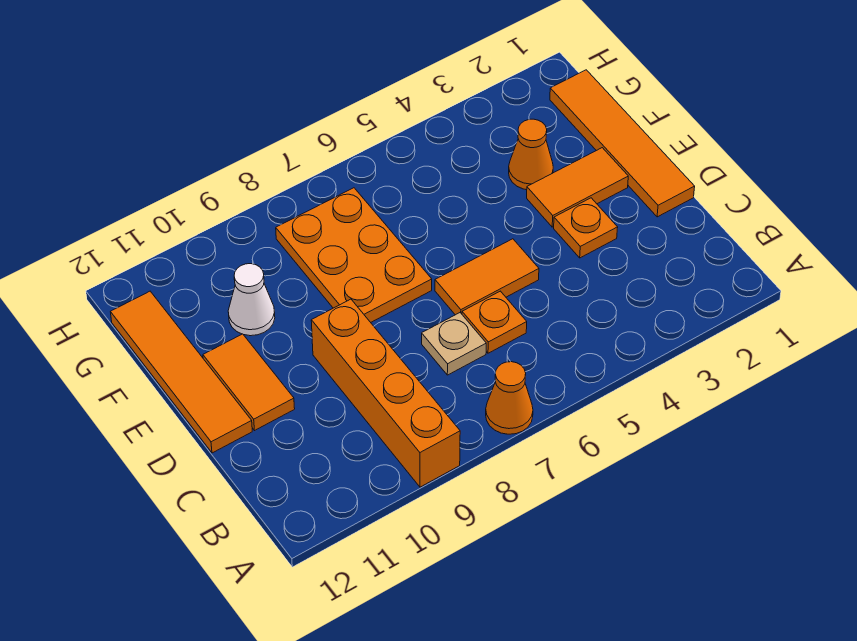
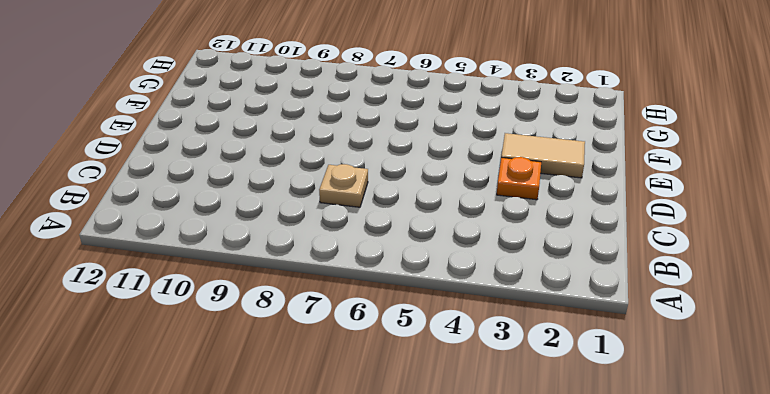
tan 1x2 tile [501,133,585,178] -> orange 1x2 tile [527,148,628,227]
none -> orange 1x1 cone [486,362,533,434]
none -> orange 1x4 brick [311,299,460,487]
none -> orange 1x1 plate [462,291,527,353]

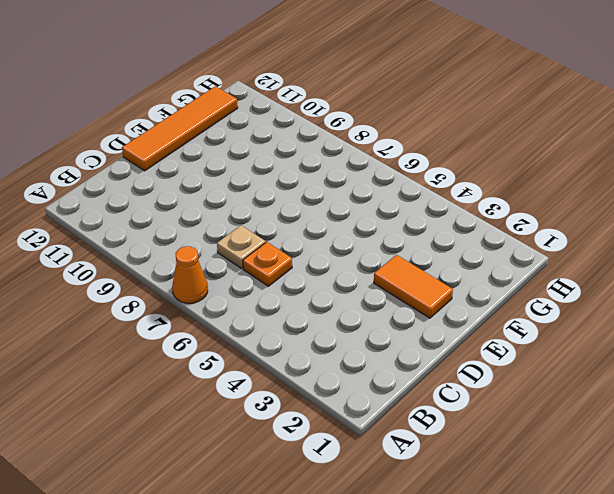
none -> orange 1x4 brick [311,299,460,487]
none -> orange 1x4 tile [550,70,695,217]
none -> orange 1x1 plate [554,198,618,258]

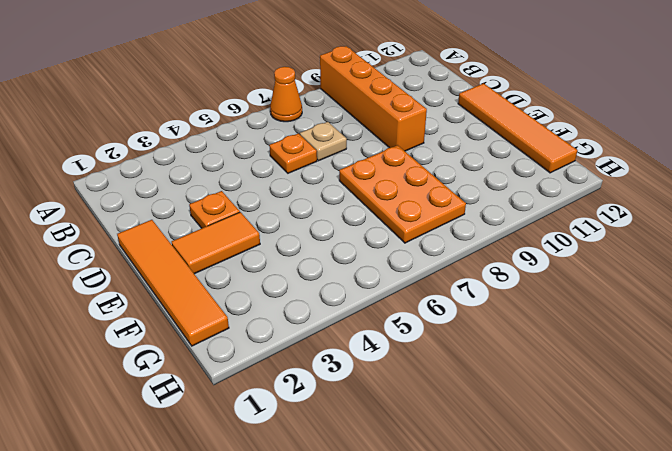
none -> orange 1x2 tile [435,239,539,315]
none -> orange 1x2 tile [203,334,295,430]
none -> orange 1x1 cone [509,119,553,190]

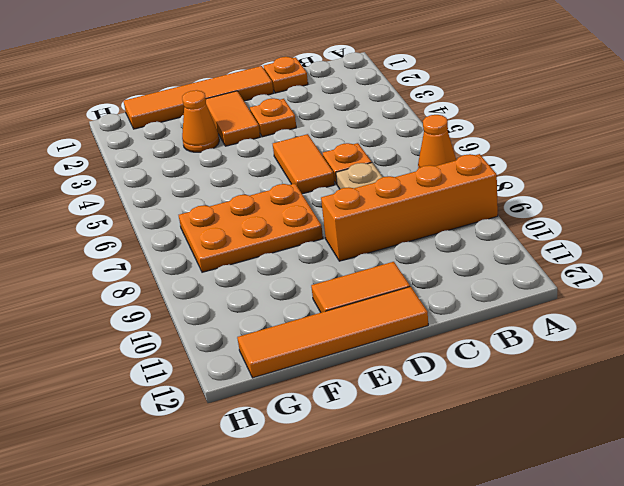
orange 1x1 plate [264,57,308,93] -> none
none -> white 1x1 cone [228,264,275,336]

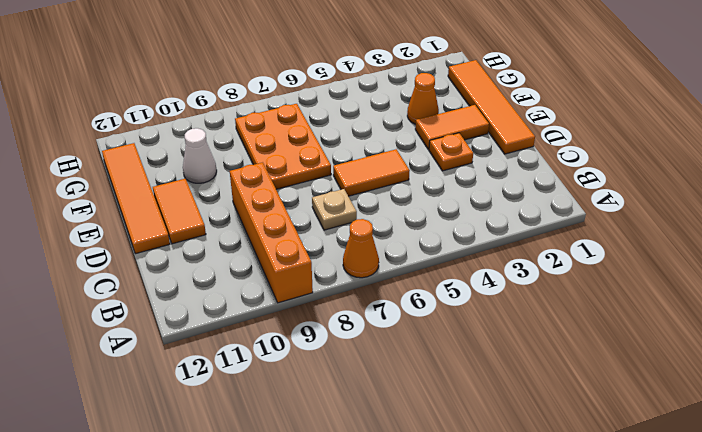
none -> orange 1x1 plate [462,291,527,353]

